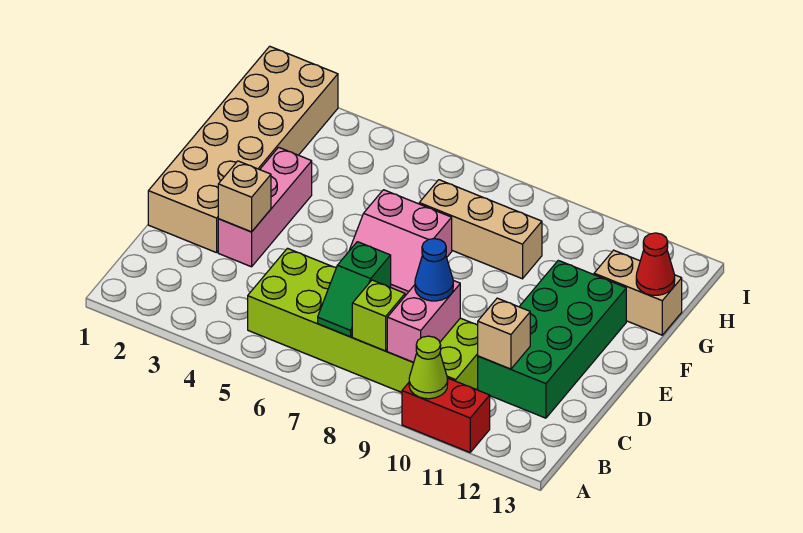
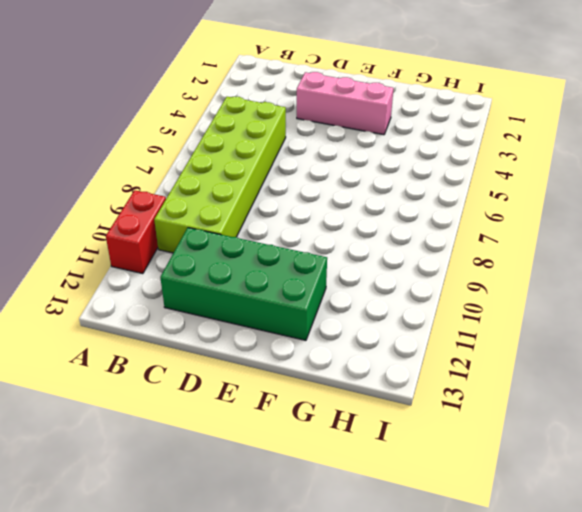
none -> tan 2x6 brick [148,46,338,253]
none -> pink 2x2 slope [349,190,452,296]
none -> tan 1x3 brick [419,180,542,279]

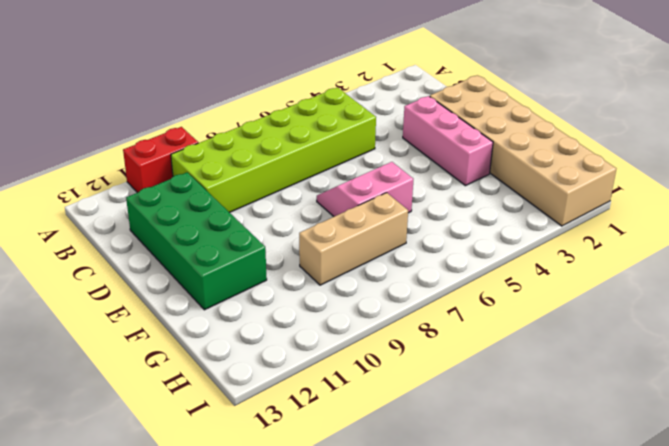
none -> tan 1x2 brick [594,250,682,335]
none -> lime 1x1 cone [409,336,448,399]
none -> green 1x2 slope [318,242,391,337]

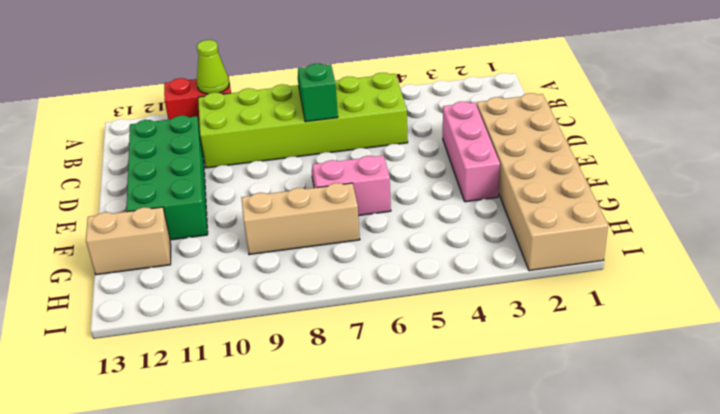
none -> lime 1x1 brick [352,280,405,351]
none -> pink 1x2 brick [387,280,460,363]
none -> tan 1x1 brick [478,298,530,369]

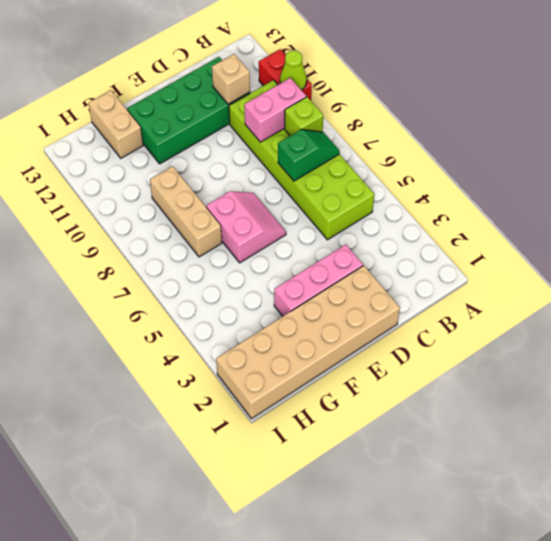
none -> tan 1x1 brick [218,161,271,232]
none -> red 1x1 cone [636,233,675,295]
none -> blue 1x1 cone [415,239,453,301]

